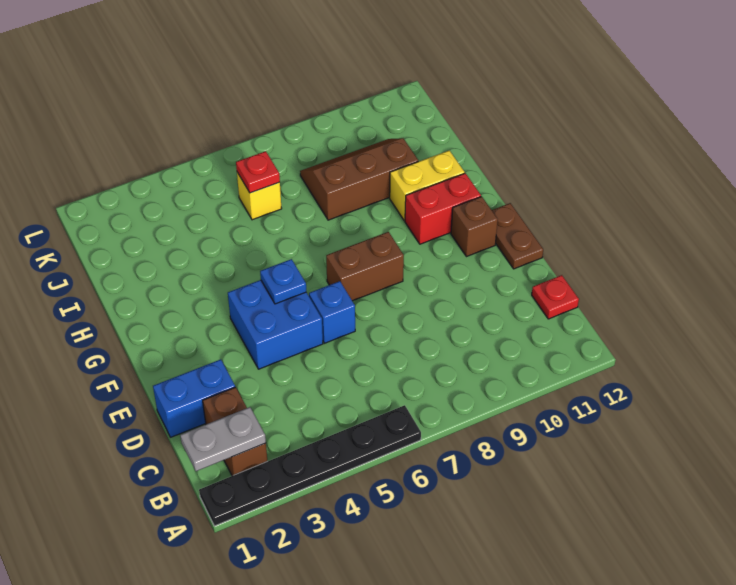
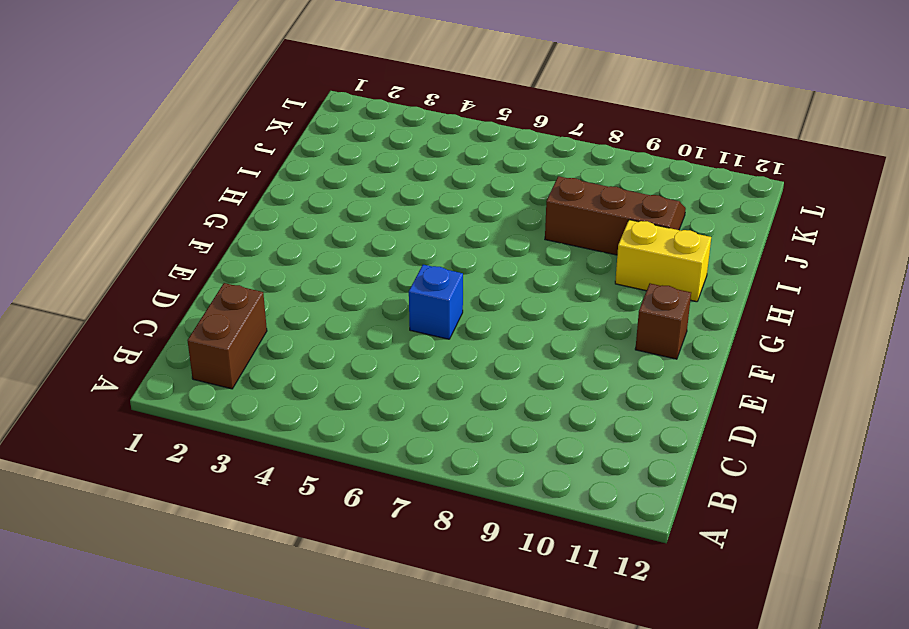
none -> black 1x6 plate [199,405,421,526]
none -> red 1x1 plate [532,275,579,319]
none -> blue 1x2 brick [153,359,235,437]

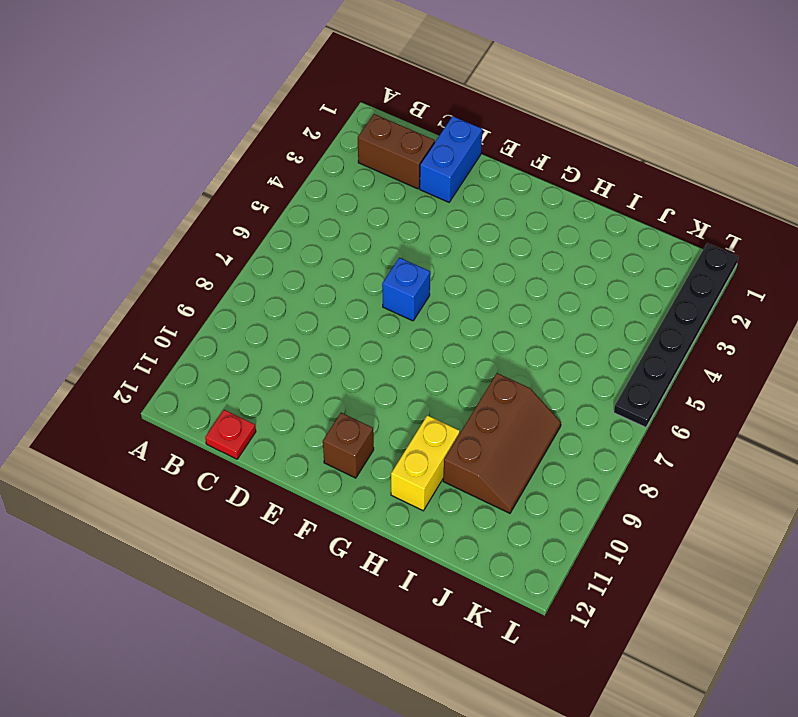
black 1x6 plate [614,243,738,427] -> black 1x6 plate moved to [199,405,421,526]
none -> blue 2x2 brick [228,280,323,369]
none -> brown 1x2 plate [492,203,543,269]
none -> brown 1x2 brick [326,232,404,301]

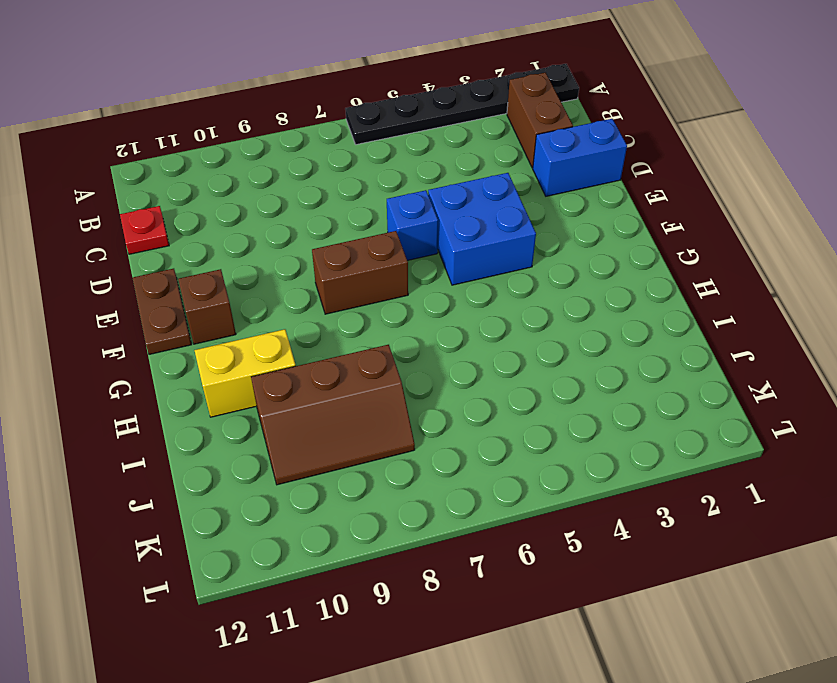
none -> red 1x2 brick [405,173,481,244]
none -> yellow 1x1 brick [237,172,282,220]
none -> grey 1x2 plate [180,407,266,471]

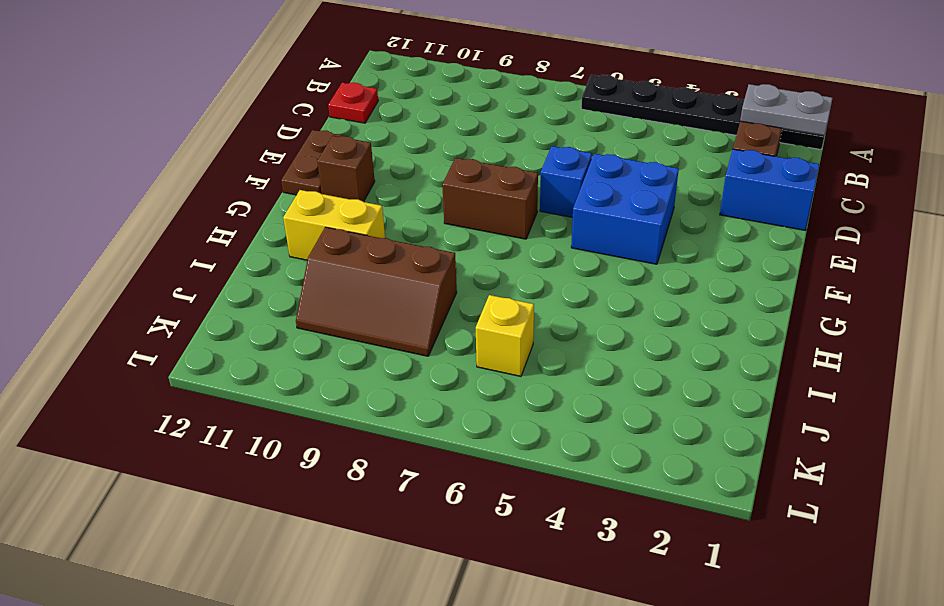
none -> red 1x2 brick [405,173,481,244]
none -> blue 1x1 plate [260,259,306,304]
none -> red 1x1 plate [236,151,280,193]

